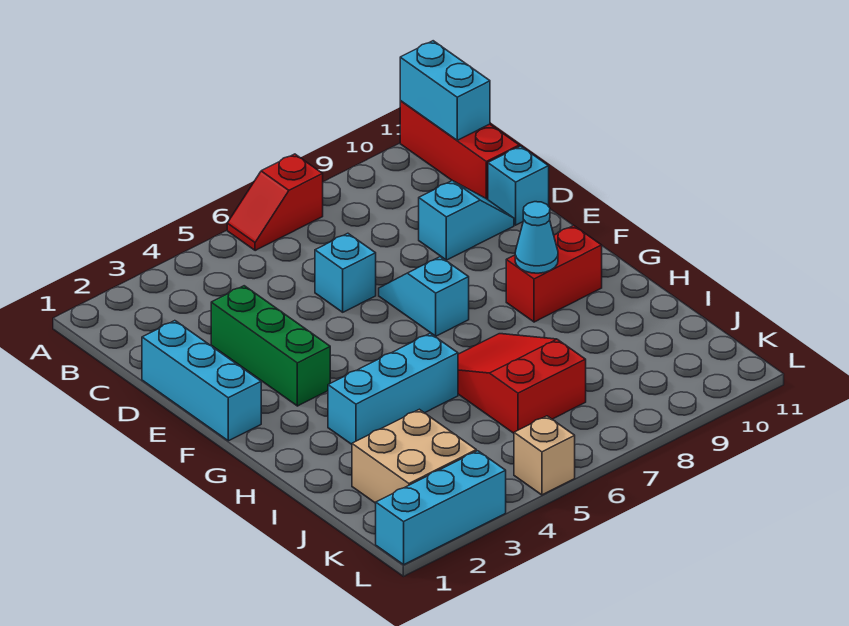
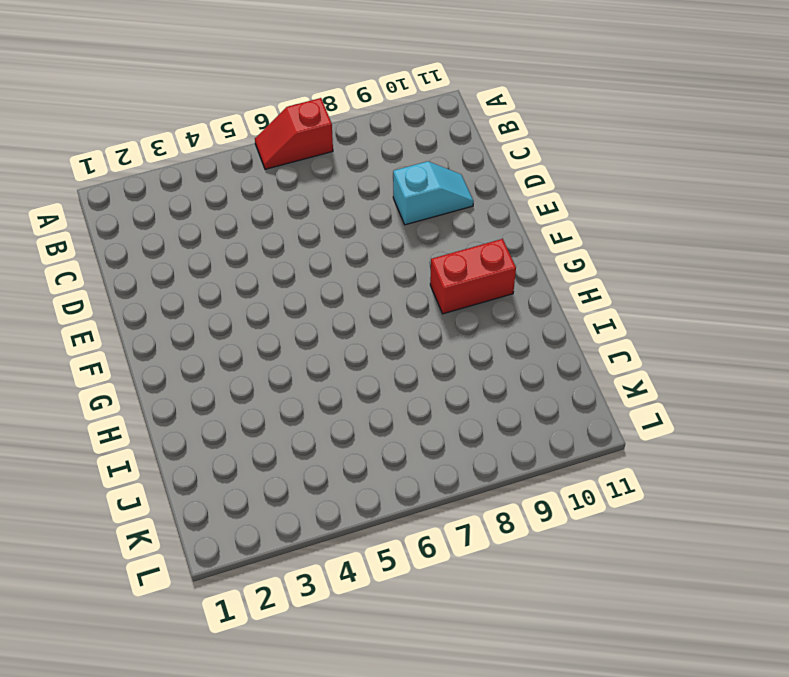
none -> red 1x3 brick [400,101,519,200]
none -> cyan 1x3 brick [142,321,261,441]
none -> green 1x3 brick [211,286,330,406]

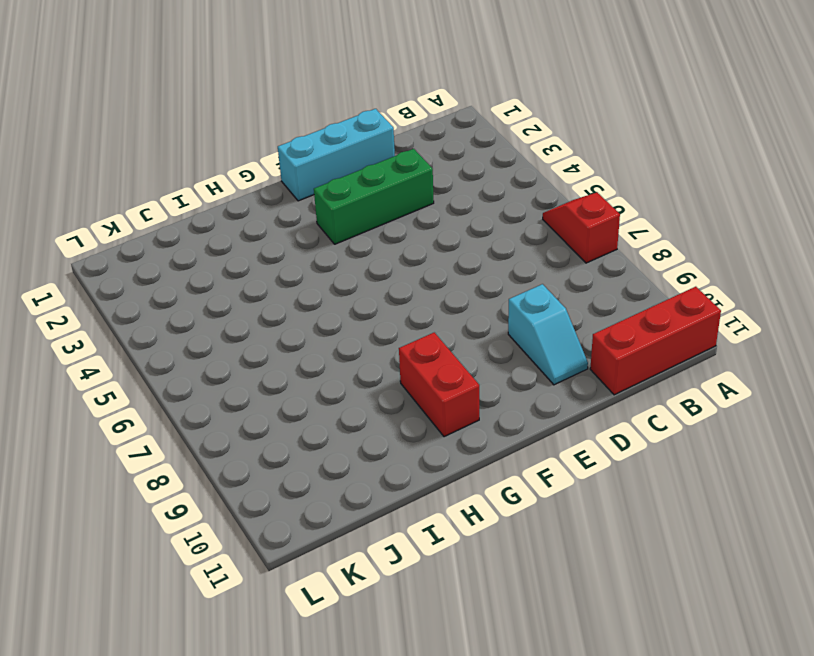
none -> cyan 1x1 brick [315,233,376,312]
none -> cyan 1x1 brick [488,146,549,225]
none -> cyan 1x2 slope [379,257,469,336]

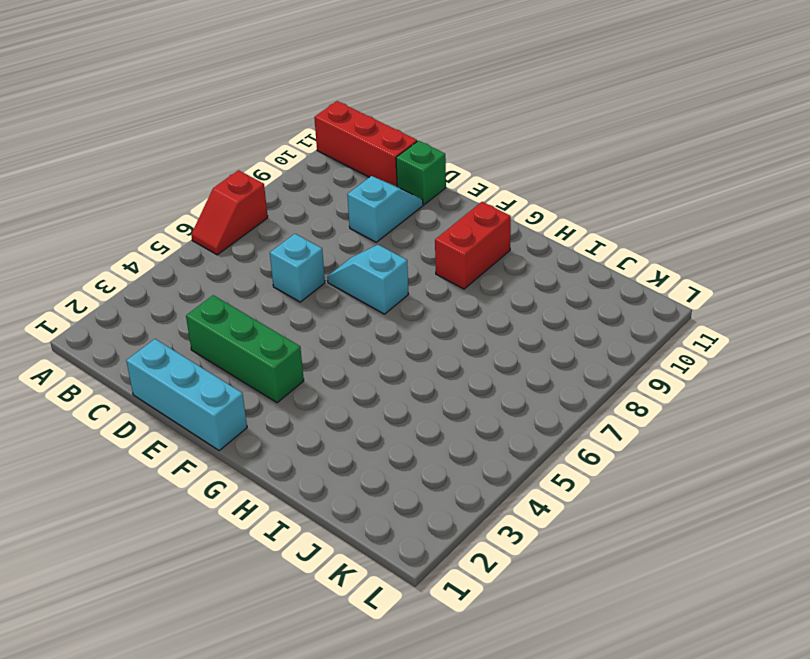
green 1x1 brick [396,141,446,205] -> cyan 1x1 brick [488,146,549,225]
none -> cyan 1x3 brick [328,333,458,444]
none -> red 2x3 slope [458,334,586,433]
none -> tan 2x2 brick [352,409,476,503]

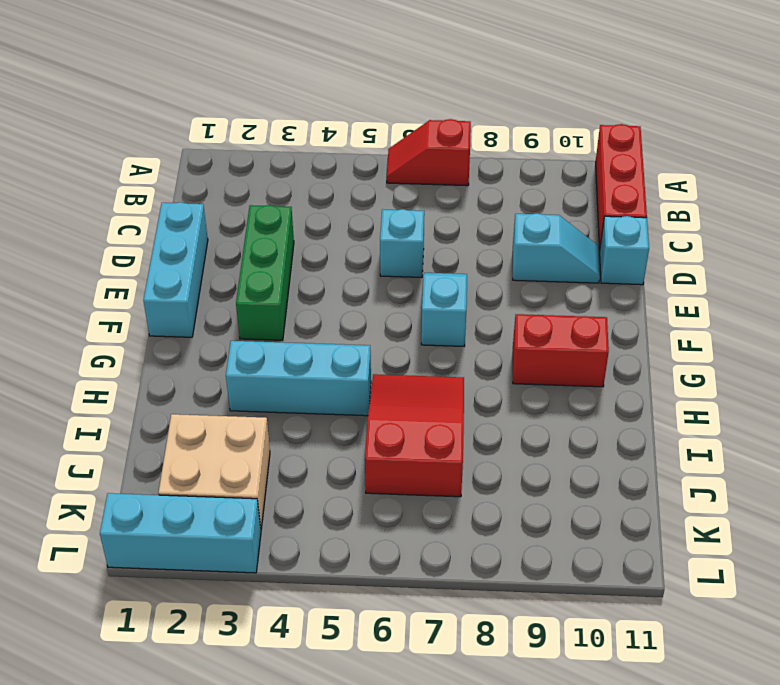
none -> tan 1x1 brick [514,416,575,495]
none -> cyan 1x2 brick [400,41,490,140]
none -> cyan 1x1 cone [515,202,558,273]

